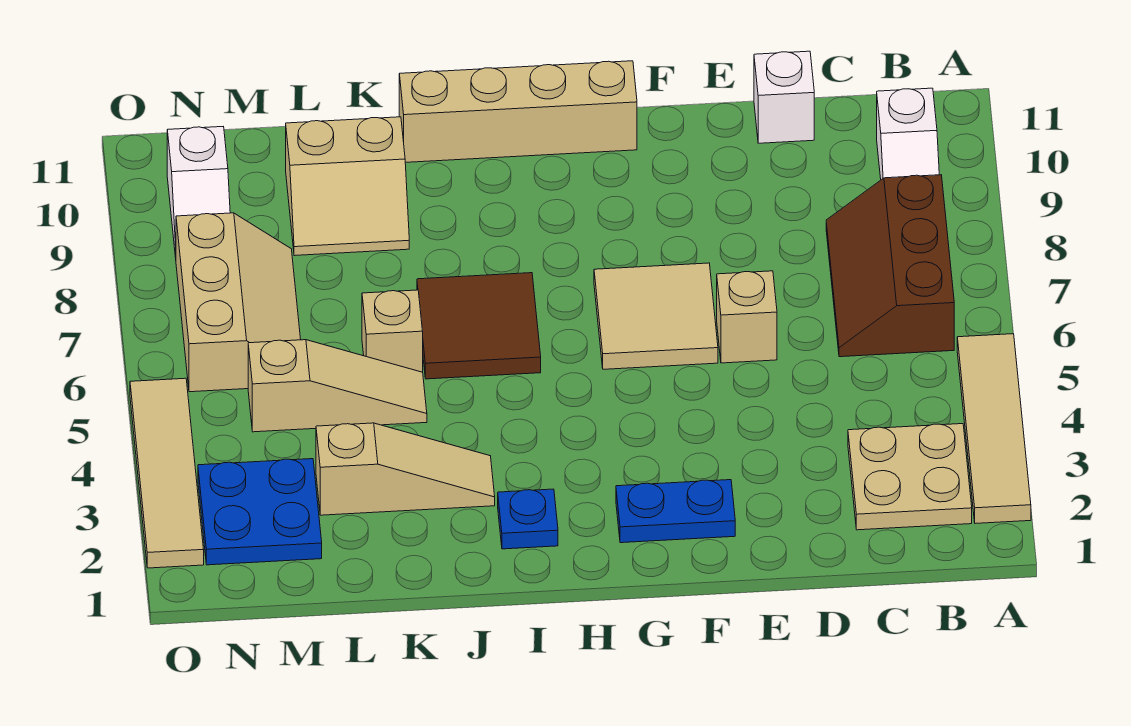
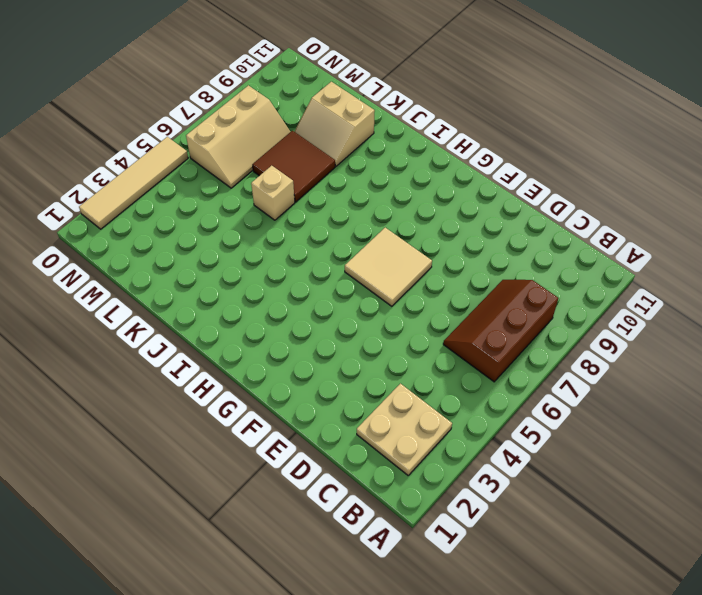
brown 2x2 tile [252,131,335,202] -> brown 2x2 tile moved to [417,273,541,379]
none -> tan 1x4 tile [957,334,1031,523]
none -> white 1x2 slope [877,88,939,180]
none -> white 1x1 brick [754,51,814,143]

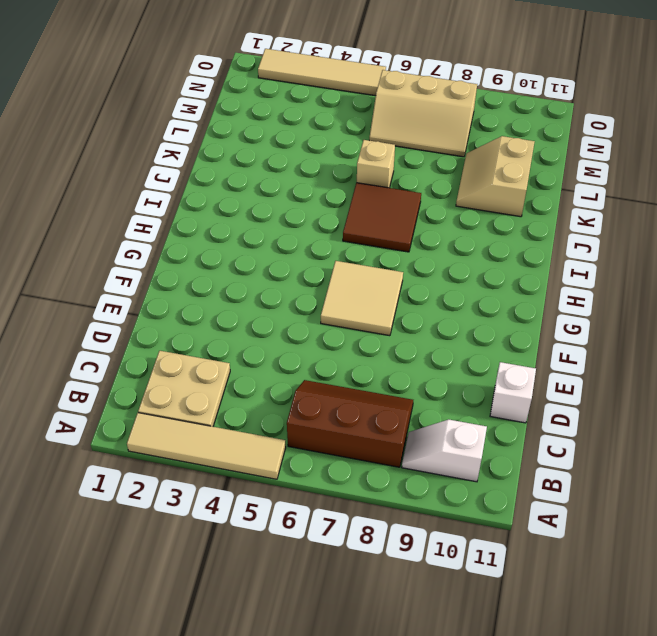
none -> tan 1x1 brick [717,271,777,363]
none -> blue 1x2 plate [616,480,735,543]
none -> tan 1x4 brick [399,61,637,162]

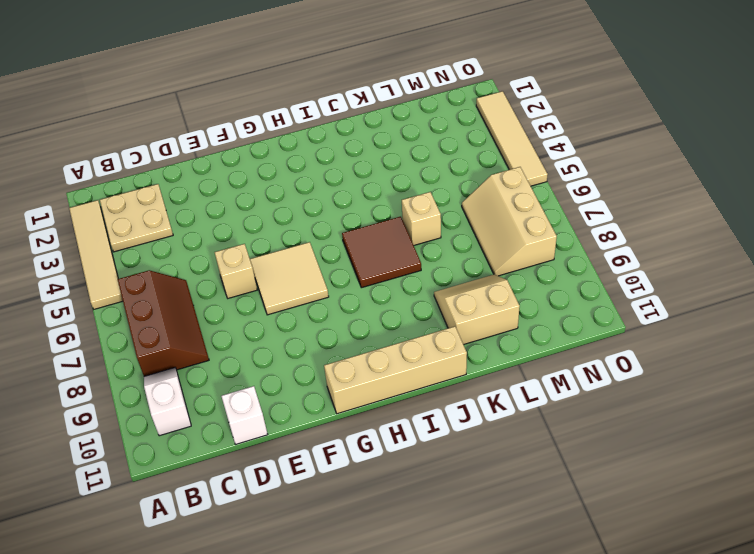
none -> blue 1x2 plate [616,480,735,543]
none -> blue 1x1 plate [498,489,558,549]
none -> tan 1x3 slope [316,423,495,515]

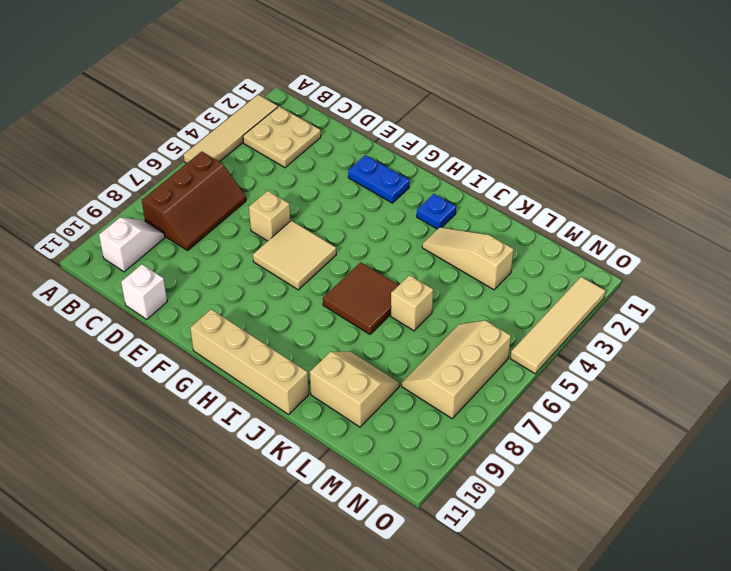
none -> tan 1x3 slope [248,340,427,432]
none -> blue 2x2 plate [198,459,322,565]
none -> white 1x2 slope [167,127,230,258]

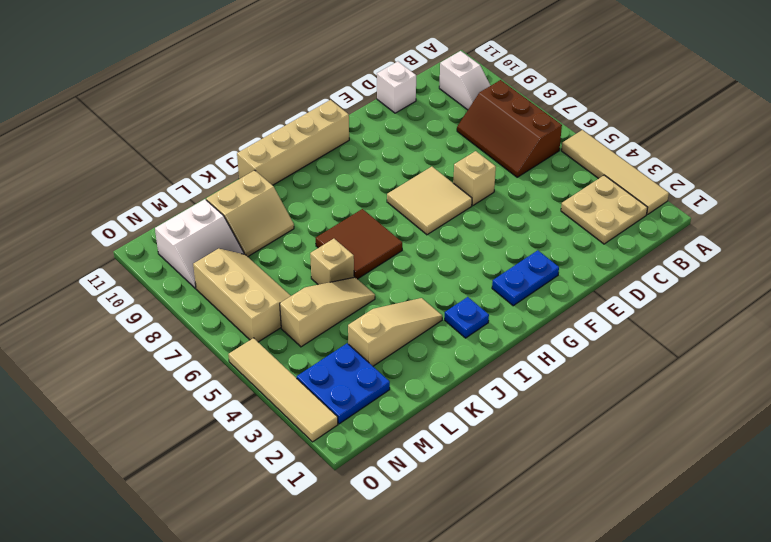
white 2x2 slope [155,199,244,288] -> white 1x2 slope [167,127,230,258]

